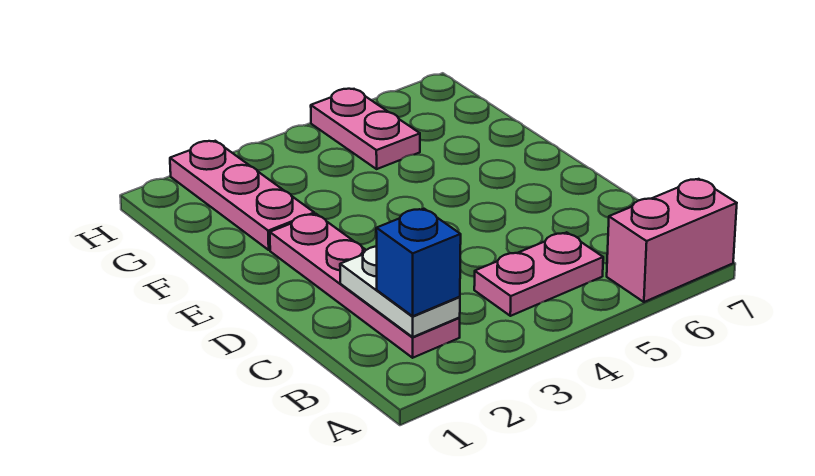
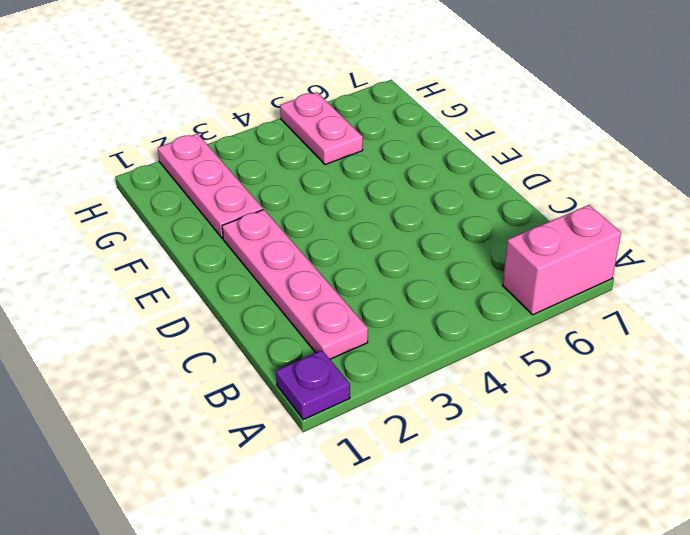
purple 1x1 plate [276,350,350,420] -> none
none -> pink 1x2 plate [474,232,603,316]
none -> white 1x2 plate [340,246,460,337]

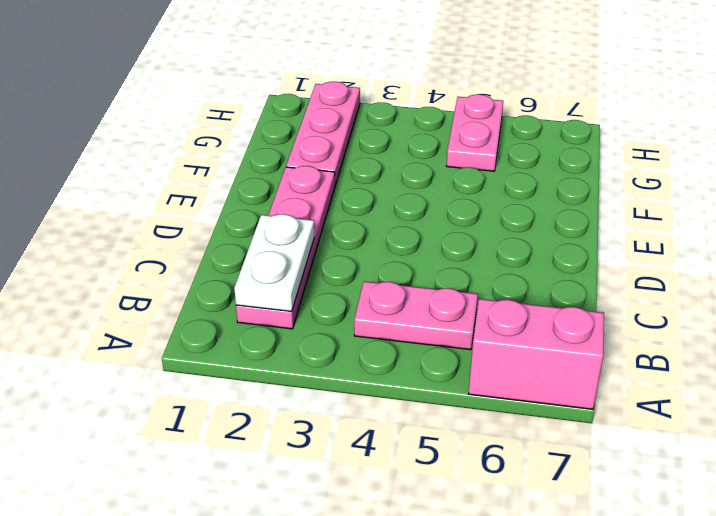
none -> blue 1x1 brick [376,209,461,316]

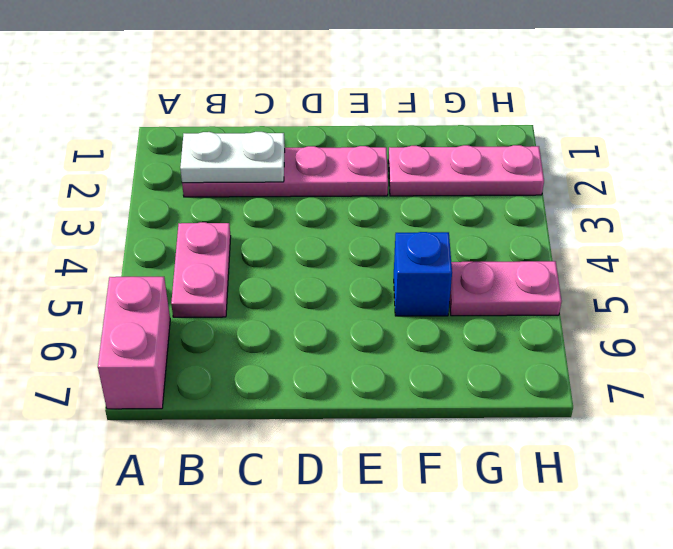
blue 1x1 brick [394,232,452,316] -> blue 1x1 brick moved to [376,209,461,316]

